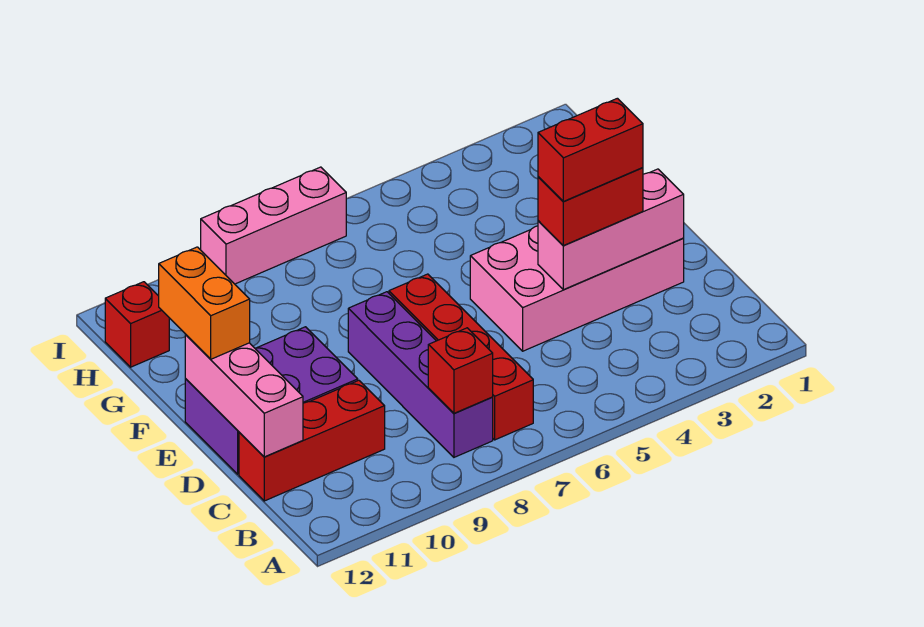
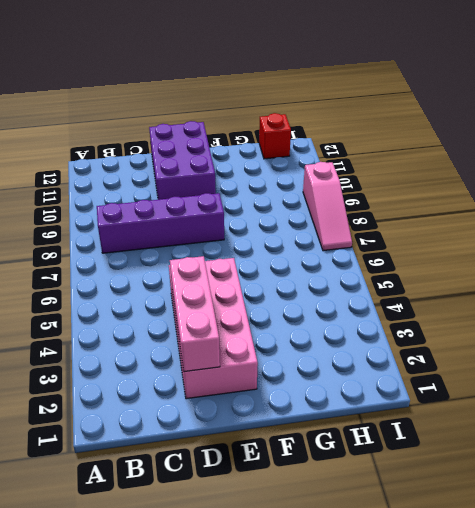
pink 1x3 slope [303,162,352,251] -> pink 1x3 brick [201,167,346,284]
none -> red 1x4 brick [389,274,533,440]
none -> red 1x3 brick [239,380,385,501]
none -> red 1x1 brick [428,328,493,413]

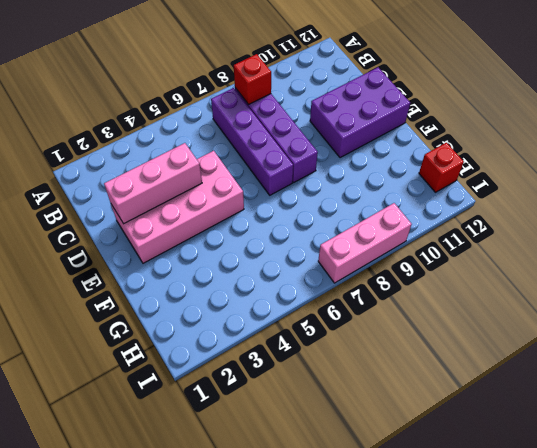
purple 1x4 brick [211,88,293,195] -> red 1x4 brick [389,274,533,440]
none -> red 1x3 brick [239,380,385,501]
none -> pink 1x3 brick [185,335,303,457]
none -> red 1x2 brick [538,168,643,246]

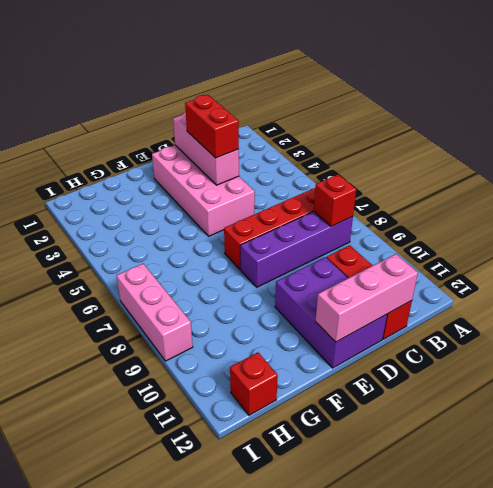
none -> orange 1x2 brick [159,247,250,359]
none -> red 1x2 brick [538,98,643,201]

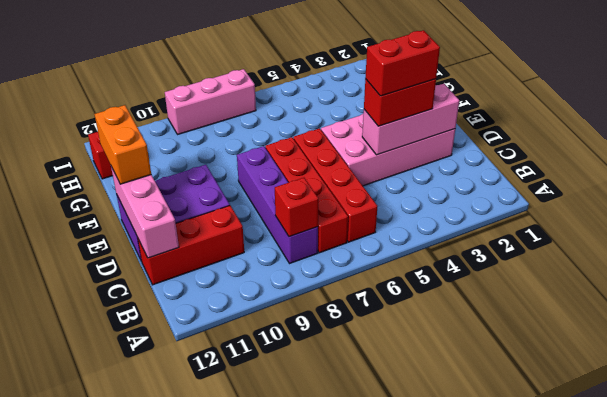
red 1x4 brick [293,128,377,242] -> none

